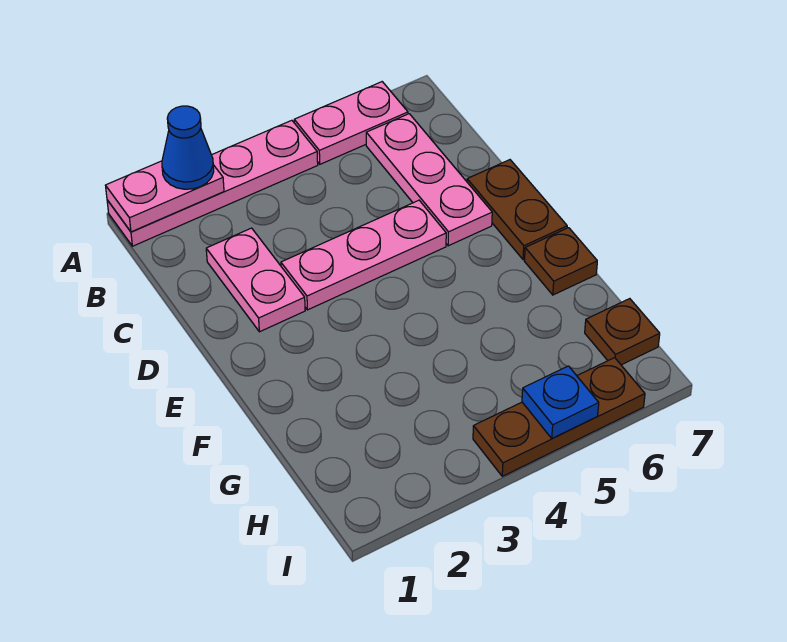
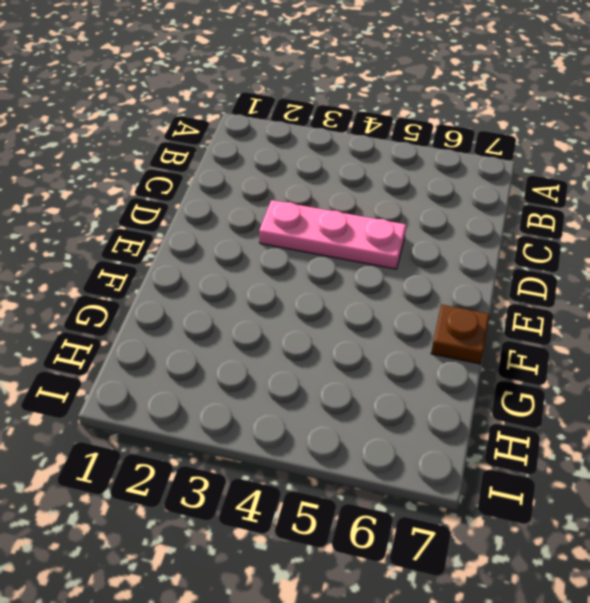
none -> pink 1x4 plate [107,120,318,246]
none -> pink 1x2 plate [294,82,408,164]
none -> pink 1x3 plate [366,114,492,246]

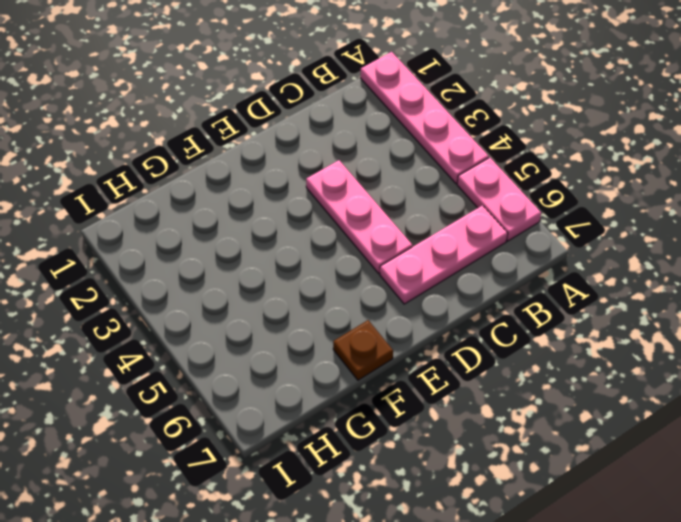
none -> pink 1x2 plate [206,228,305,332]
none -> brown 1x2 plate [467,160,567,260]
none -> brown 1x1 plate [585,299,660,365]

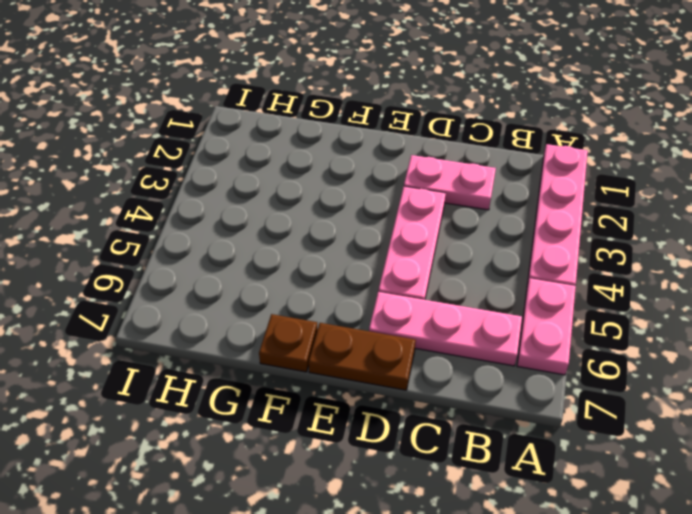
none -> brown 1x1 plate [585,299,660,365]
none -> brown 1x3 plate [473,358,645,476]
none -> pink 1x2 plate [106,161,224,232]

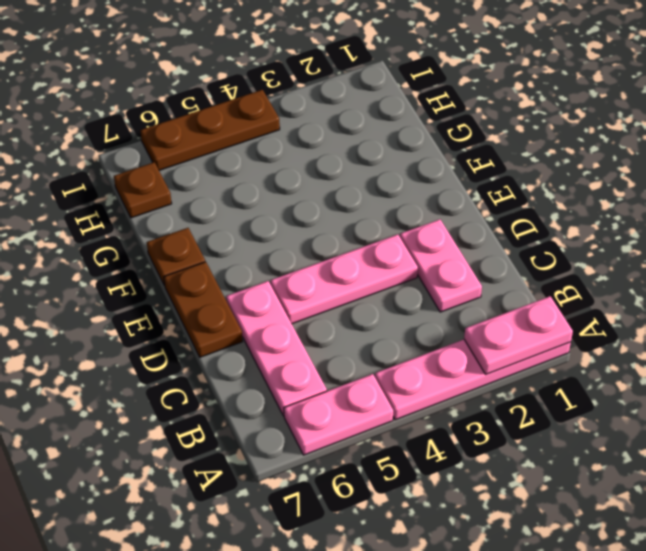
none -> blue 1x1 plate [522,366,599,439]
none -> blue 1x1 cone [162,106,214,189]

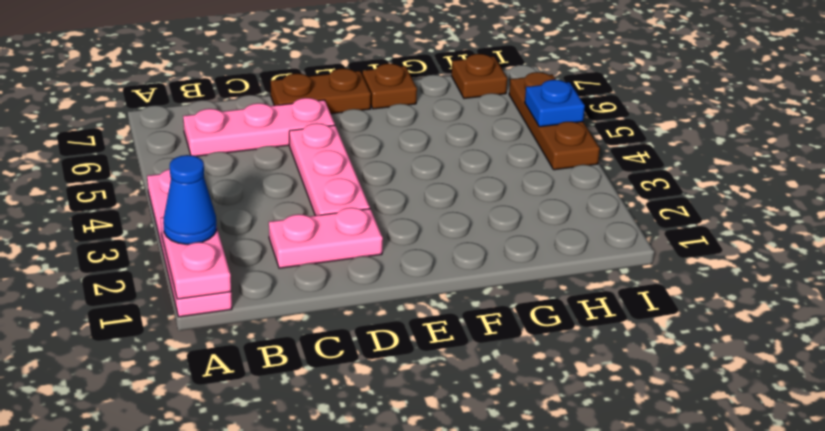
none -> pink 1x2 plate [294,82,408,164]

